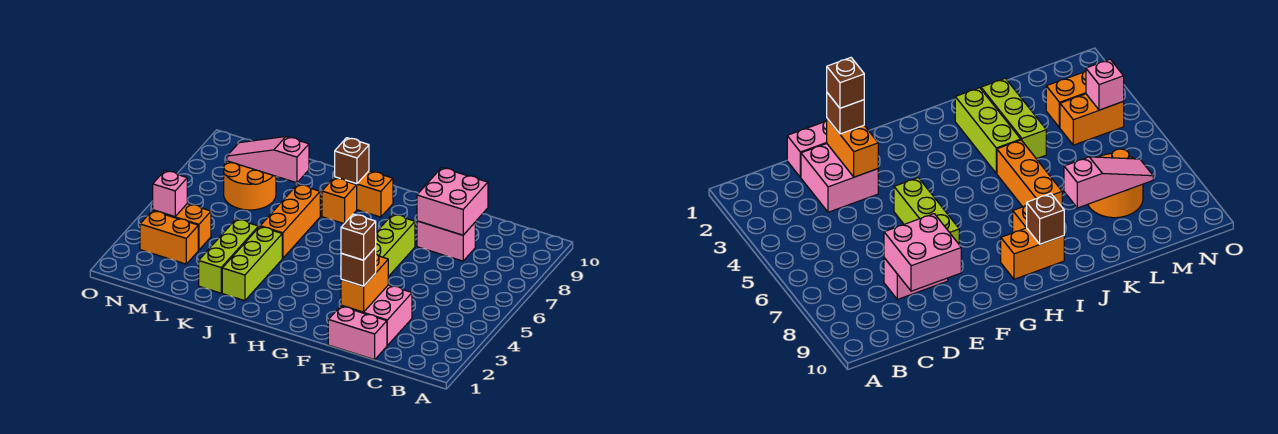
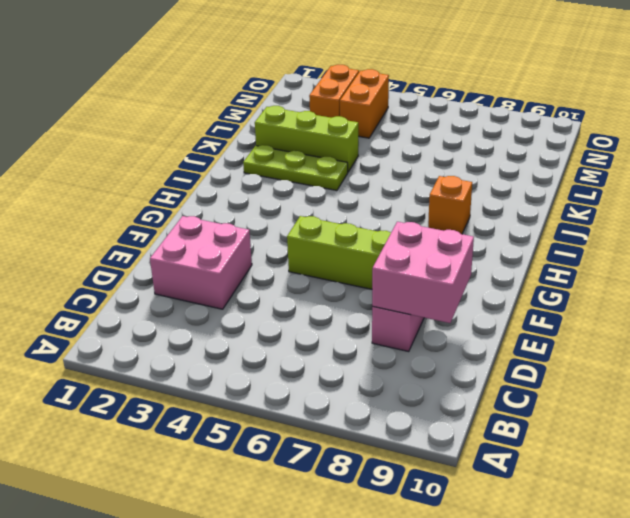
lime 1x3 plate [243,145,348,190] -> lime 1x3 brick [222,227,282,301]
none -> pink 1x2 brick [328,306,387,360]
none -> orange 1x2 brick [335,171,393,217]
none -> orange 1x3 brick [260,184,320,258]

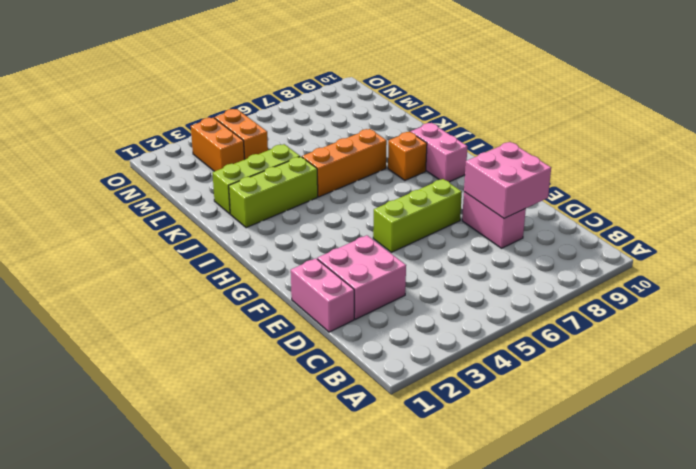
pink 1x2 brick [411,123,468,182] -> orange 1x2 brick [335,171,393,217]
none -> orange 2x2 round brick [224,161,276,210]
none -> orange 1x2 brick [341,254,388,312]
none -> brown 1x1 brick [335,138,369,184]

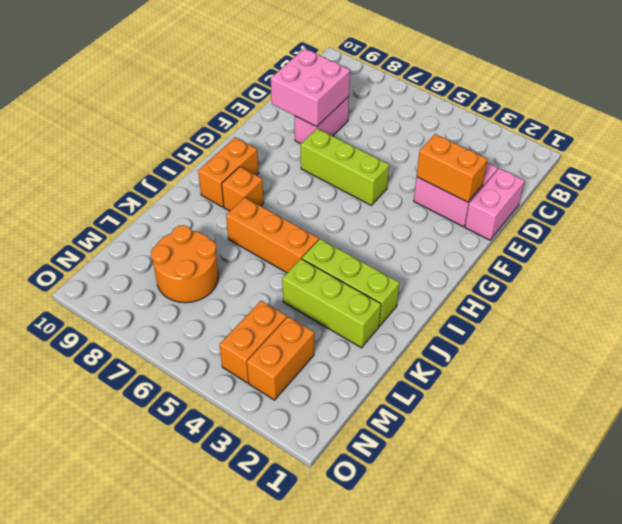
none -> brown 1x1 brick [335,138,369,184]
none -> pink 1x3 slope [227,137,309,183]
none -> pink 1x1 brick [153,171,187,217]

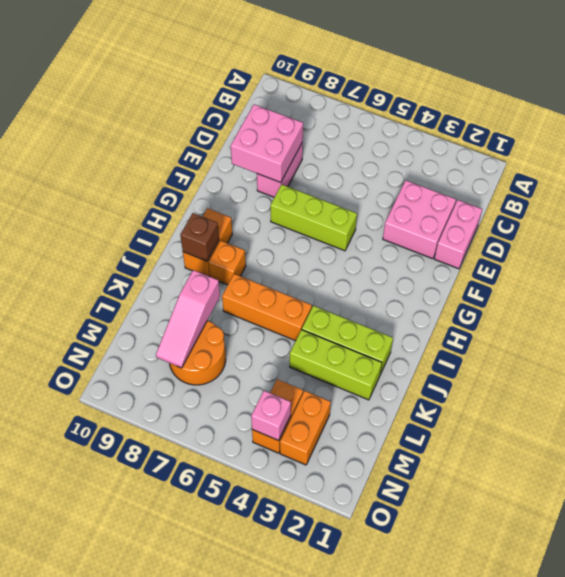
none -> orange 1x2 brick [341,254,388,312]
none -> brown 1x1 brick [341,247,376,286]
none -> brown 1x1 brick [341,214,376,260]

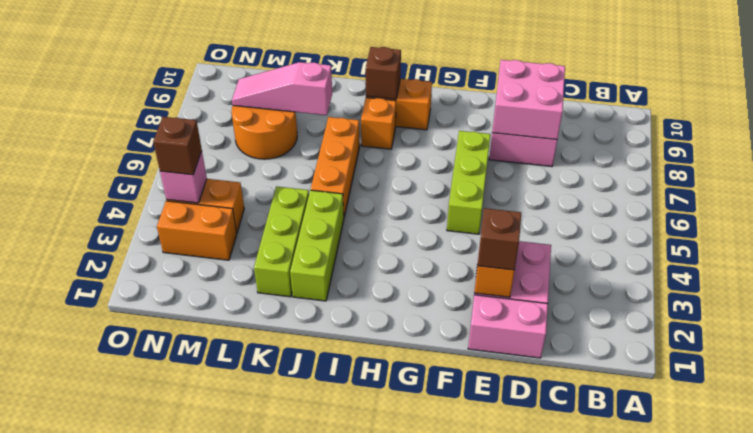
brown 1x1 brick [153,117,202,175] -> brown 1x1 brick moved to [341,214,376,260]

